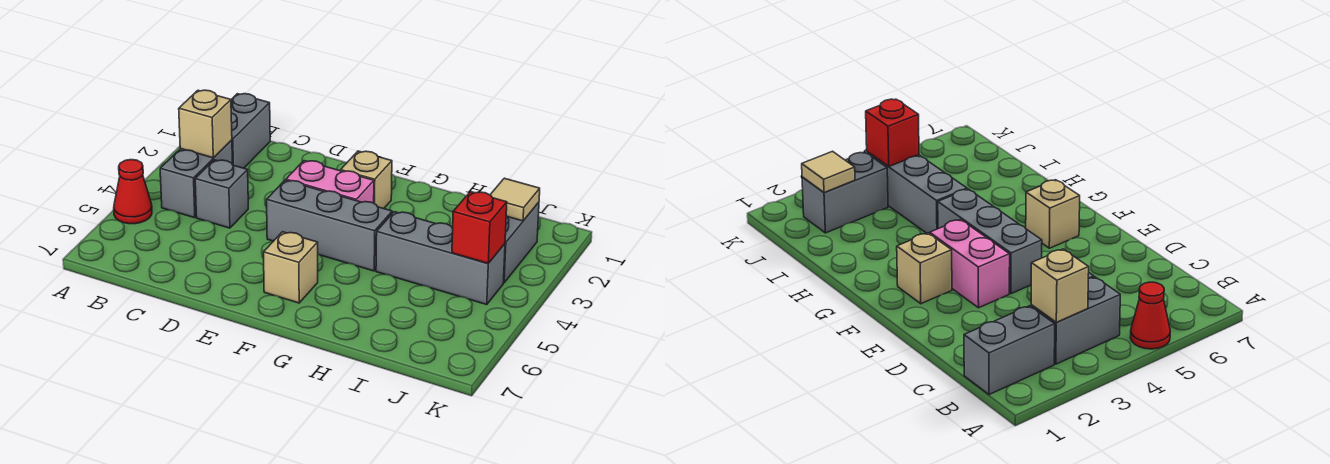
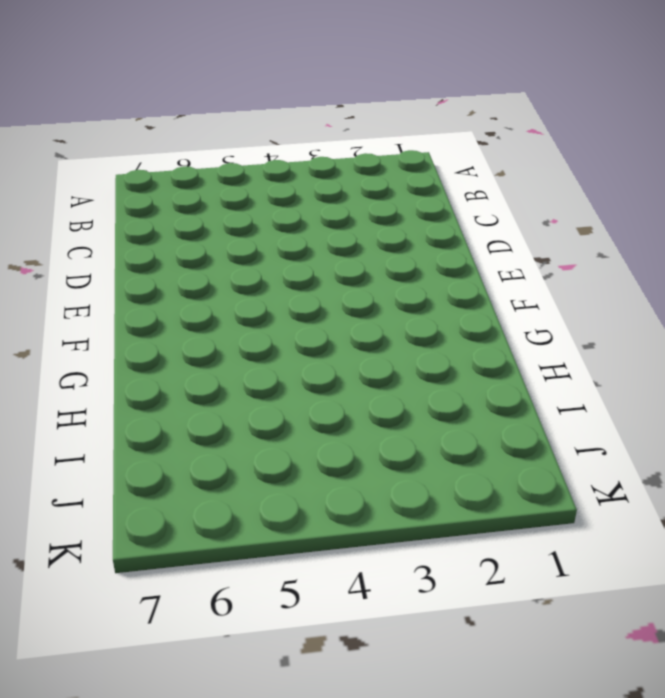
none -> red 1x1 cone [114,160,152,224]
none -> grey 1x2 brick [231,94,270,168]
none -> grey 1x2 brick [160,140,233,218]

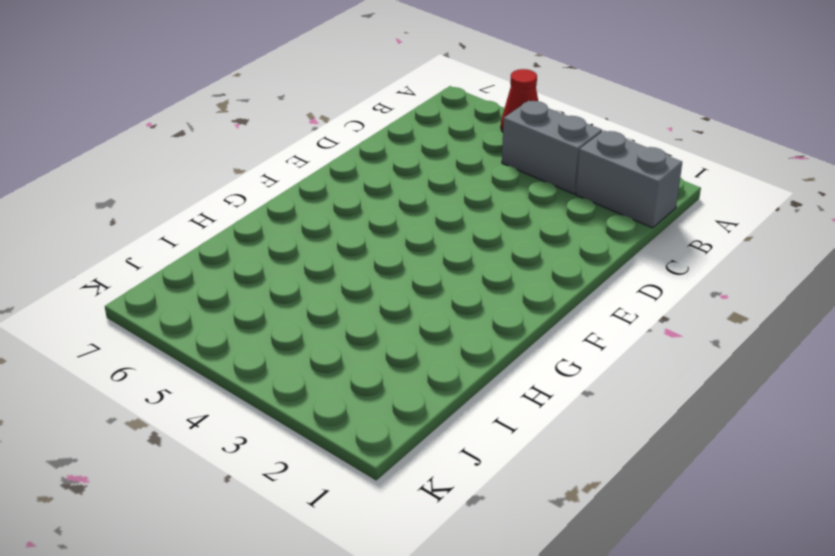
none -> grey 1x1 brick [195,160,248,228]
none -> pink 1x2 brick [286,161,374,203]
none -> grey 1x3 brick [267,180,392,271]

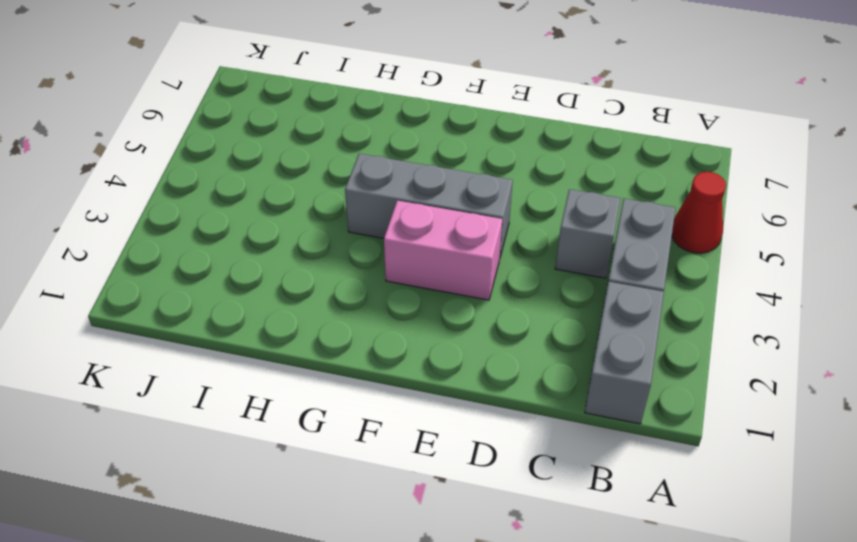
none -> tan 1x1 brick [341,151,392,209]
none -> tan 1x1 brick [264,232,318,303]
none -> grey 1x3 brick [376,212,505,305]

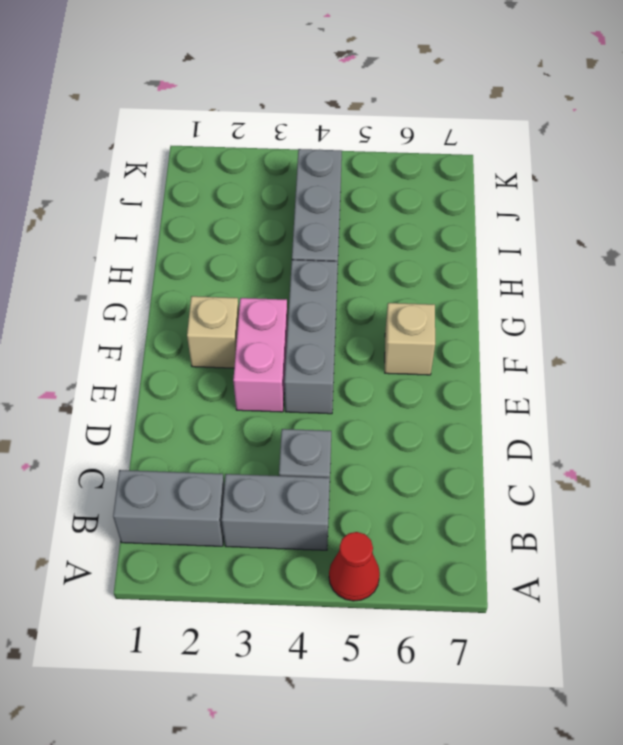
none -> grey 1x2 brick [503,202,539,283]
none -> tan 1x1 brick [179,90,232,158]
none -> tan 1x1 tile [490,178,540,221]

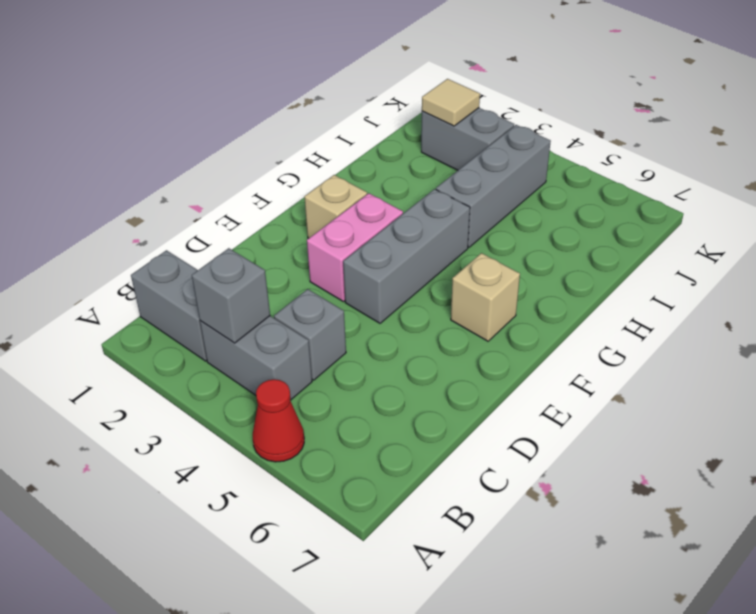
grey 1x1 brick [192,248,270,343] -> tan 1x1 brick [179,90,232,158]
none -> red 1x1 brick [452,192,507,263]

